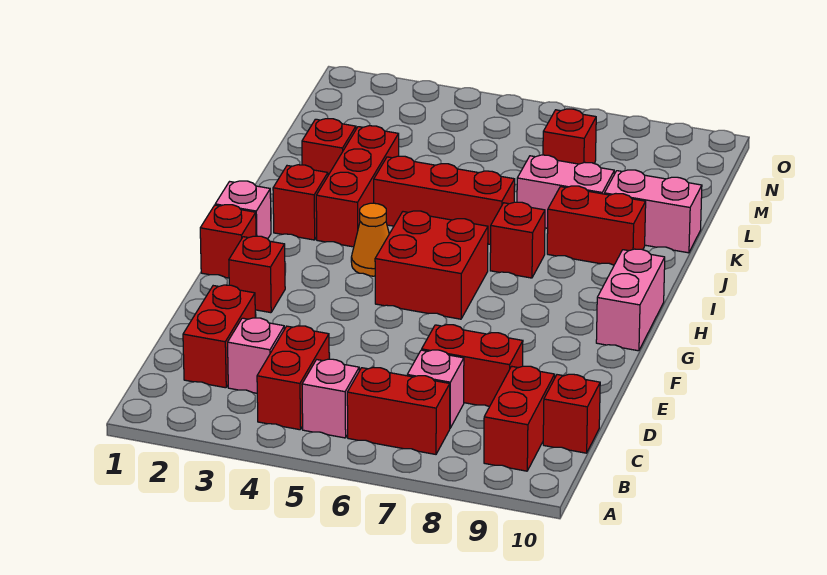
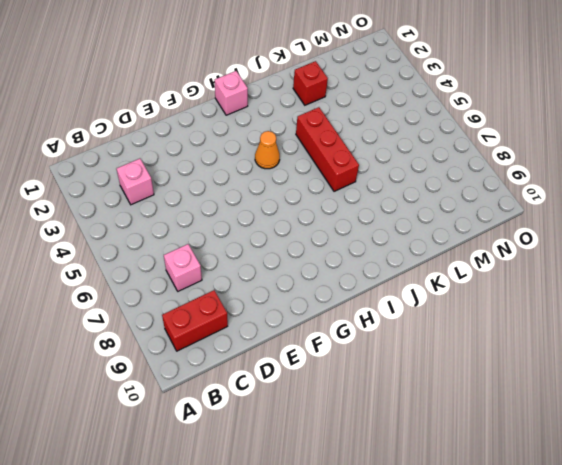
none -> red 1x2 brick [257,326,329,430]
none -> pink 1x1 brick [302,359,359,438]
none -> red 1x2 brick [347,367,450,454]

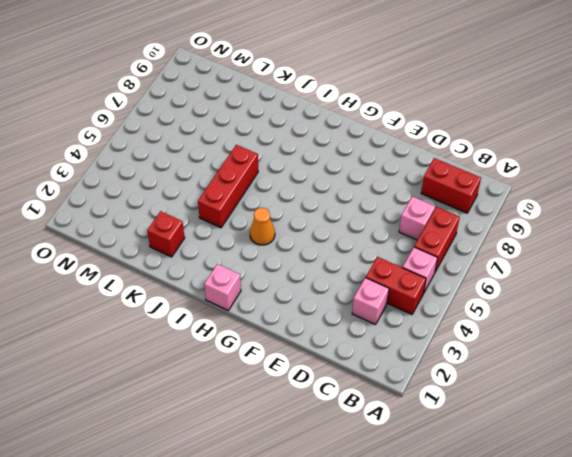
none -> red 1x2 brick [183,285,255,388]
none -> red 1x1 brick [543,374,600,453]
none -> red 1x2 brick [422,325,523,407]

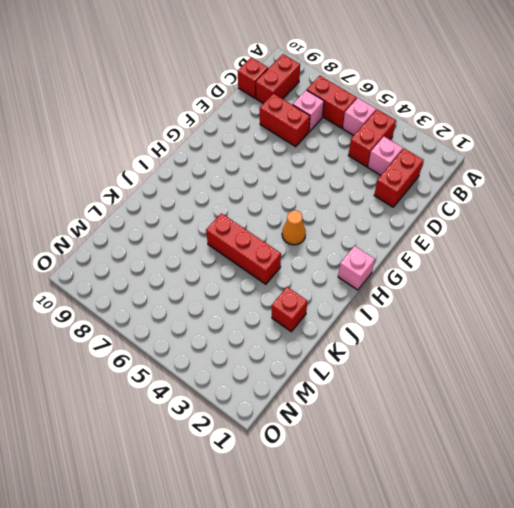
none -> red 1x1 brick [229,236,285,313]
none -> red 1x1 brick [200,205,256,278]
none -> red 2x2 brick [375,211,488,319]

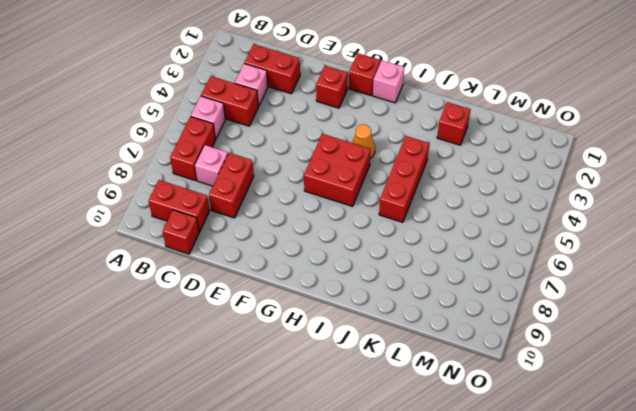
none -> pink 1x2 brick [596,249,665,351]
none -> red 1x1 brick [273,165,328,240]
none -> red 1x3 brick [316,126,399,247]

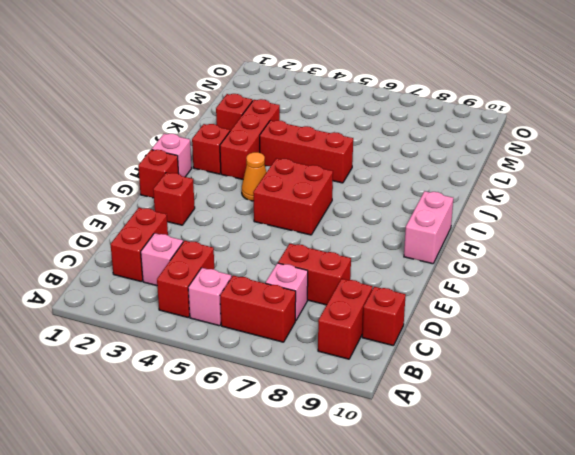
none -> red 1x1 brick [490,202,545,278]
none -> red 1x2 brick [547,186,646,265]
none -> pink 1x2 brick [517,155,614,228]

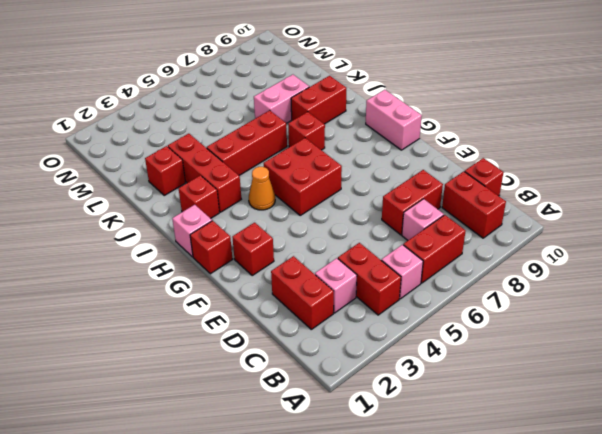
none -> pink 1x2 brick [605,170,702,253]
none -> red 1x1 brick [543,109,596,164]

